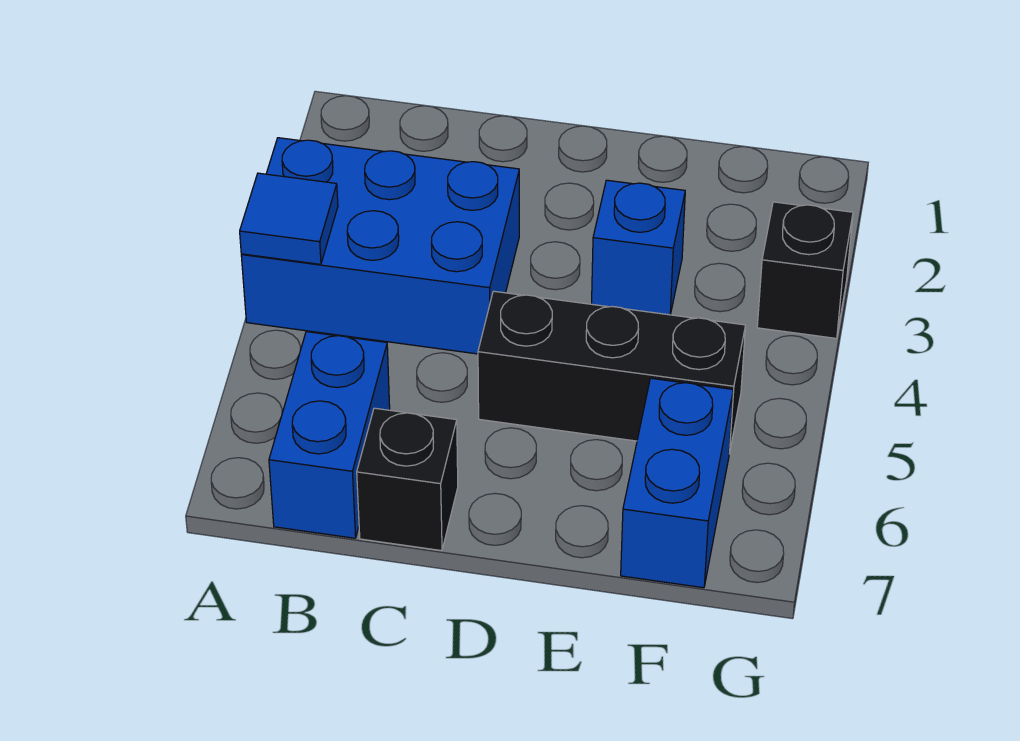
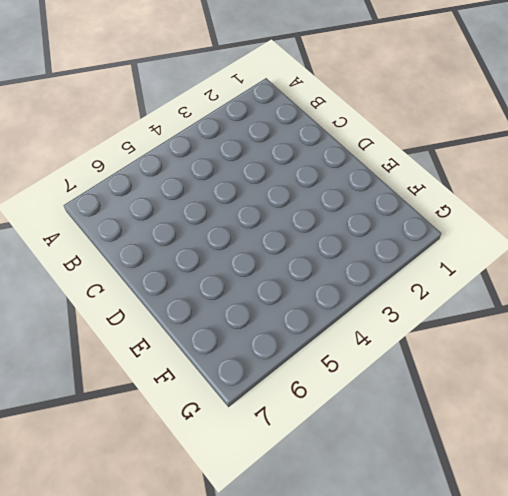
none -> blue 2x3 brick [241,138,519,354]
none -> blue 1x2 brick [269,332,390,538]

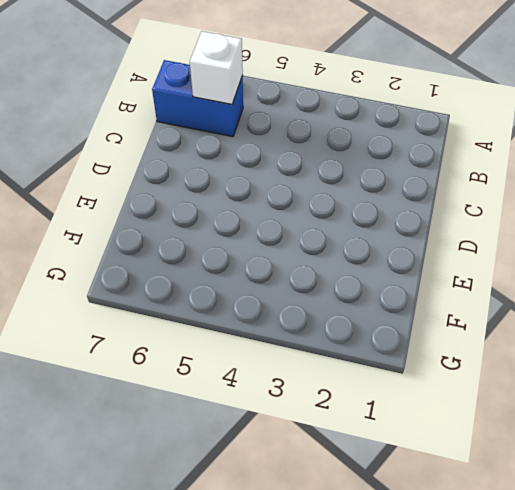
white 1x1 brick [190,31,243,104] -> none
none -> blue 2x3 brick [241,138,519,354]
none -> black 1x1 brick [357,408,458,551]

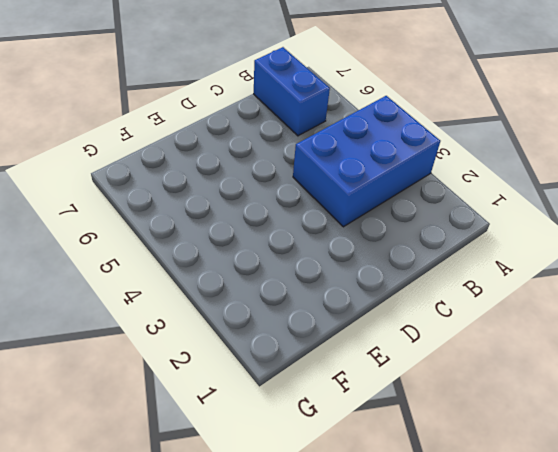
none -> black 1x1 brick [357,408,458,551]
none -> black 1x3 brick [478,291,746,454]

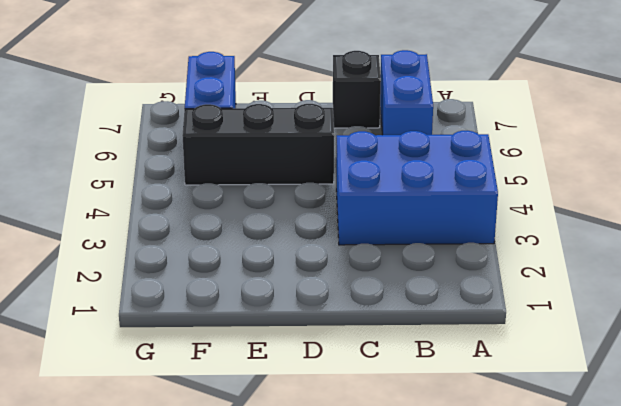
none -> blue 1x1 brick [592,180,685,315]
none -> black 1x1 brick [757,202,853,338]

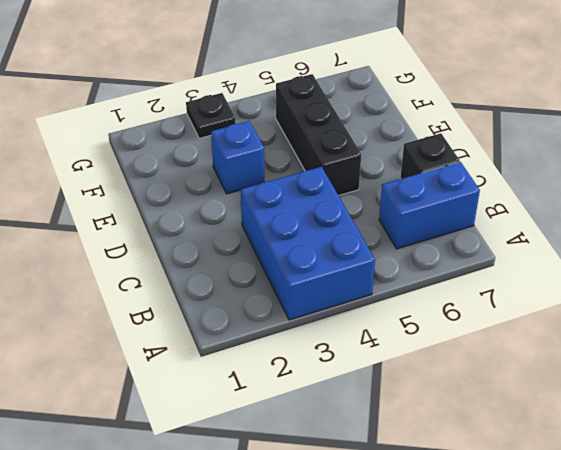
black 1x1 plate [186,93,236,138] -> black 1x1 brick [757,202,853,338]
none -> blue 1x2 brick [621,378,733,588]
none -> blue 1x1 tile [240,173,338,264]

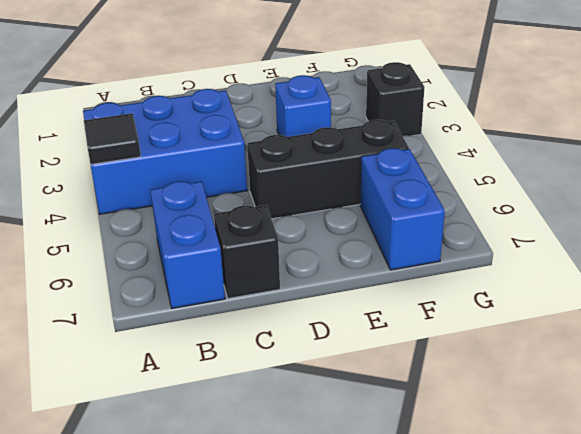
black 1x1 tile [84,113,141,165] -> blue 1x1 tile [240,173,338,264]

